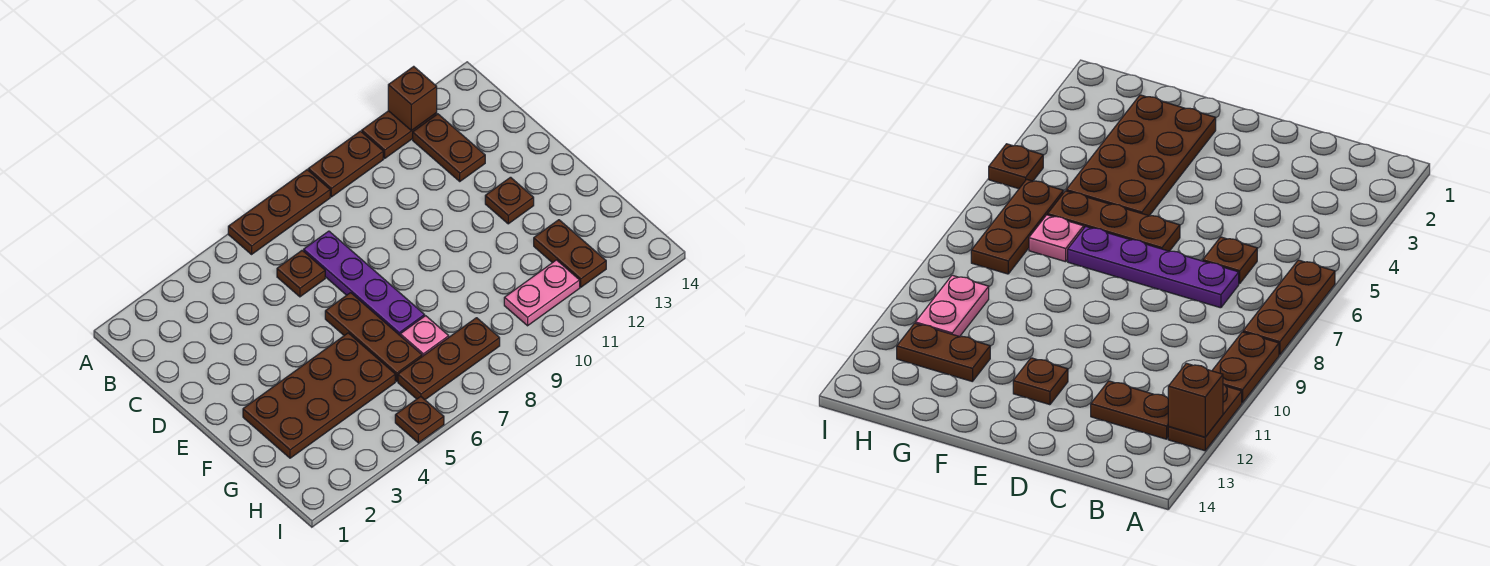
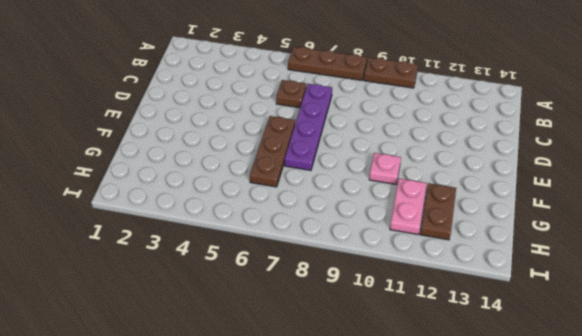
pink 1x1 plate [369,153,401,184] -> pink 1x1 plate moved to [400,316,449,356]
pink 1x2 plate [390,179,427,234] -> pink 1x2 plate turned to [504,260,580,326]
none -> brown 1x2 plate [362,111,437,158]
none -> brown 1x2 plate [413,114,485,181]
none -> brown 1x1 plate [485,177,534,224]

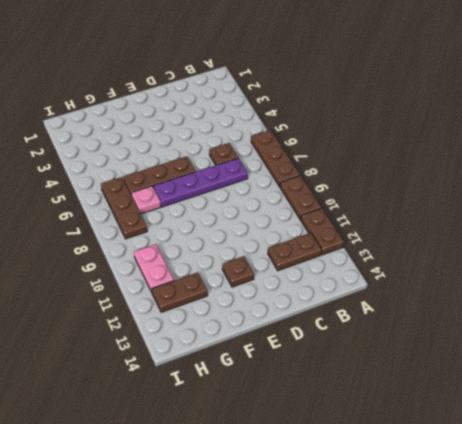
none -> brown 2x4 plate [243,333,395,458]
none -> brown 1x1 plate [395,396,444,443]
none -> brown 1x1 brick [388,66,437,131]

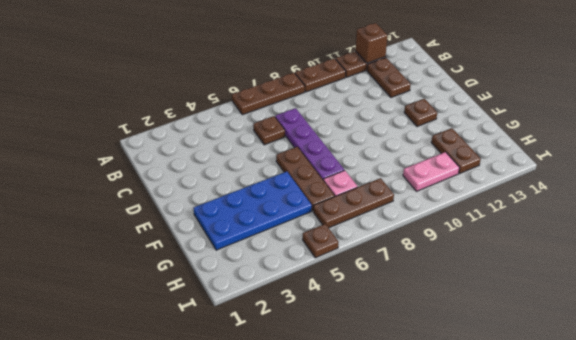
blue 2x4 plate [193,172,312,250] -> brown 2x4 plate [243,333,395,458]

